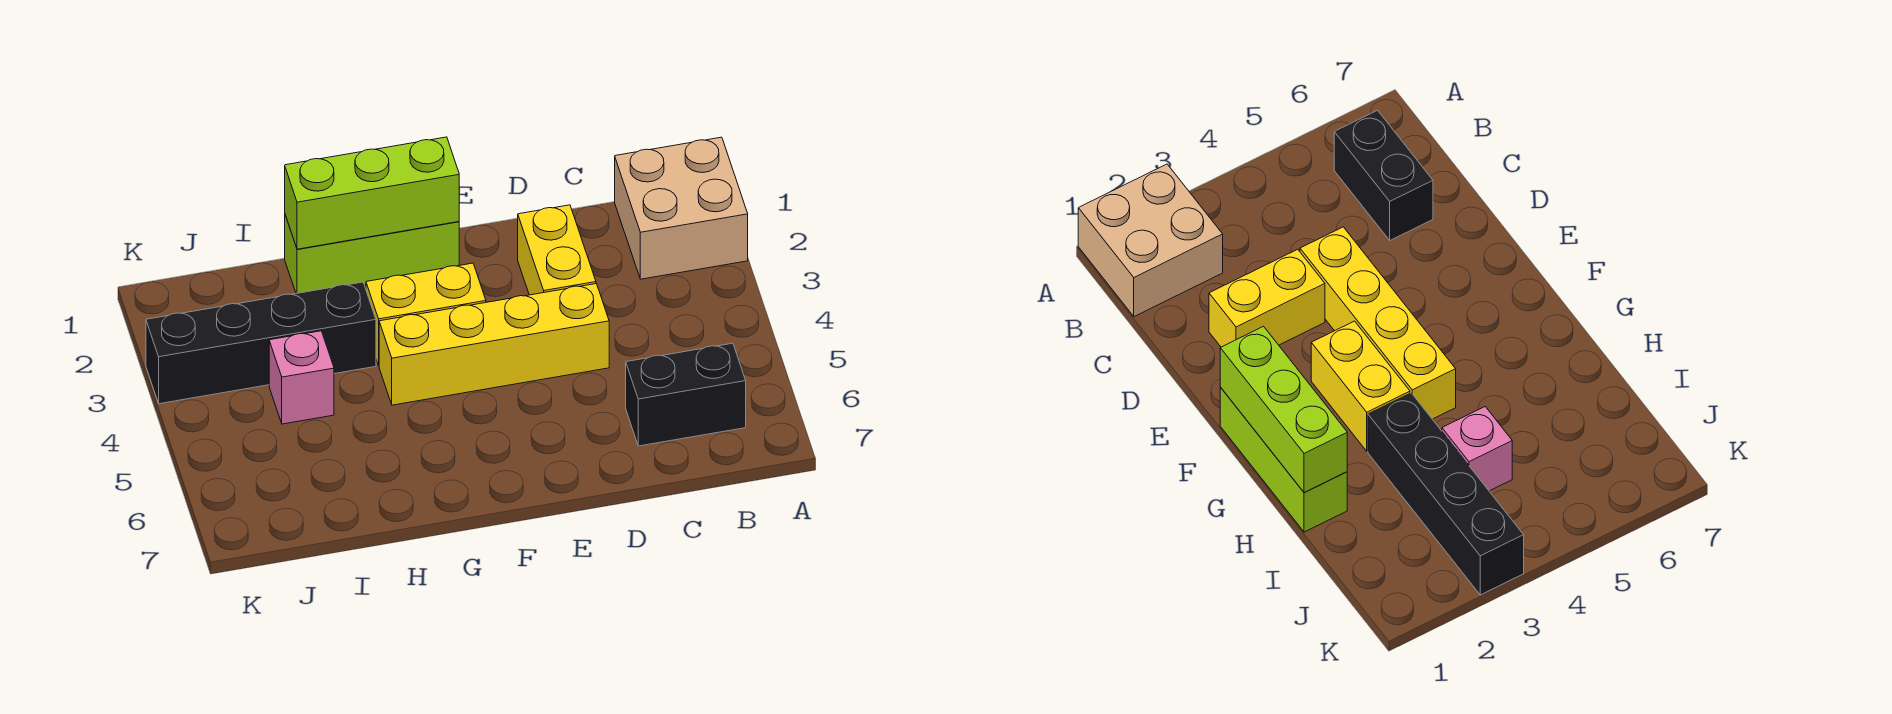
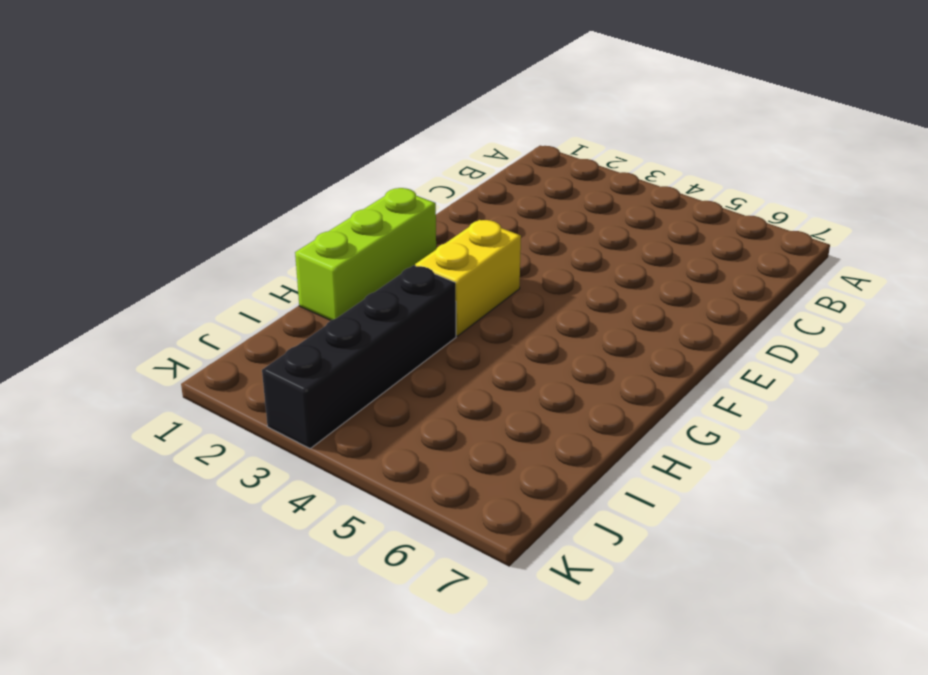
none -> tan 2x2 brick [615,137,748,279]
none -> black 1x2 brick [626,343,746,446]

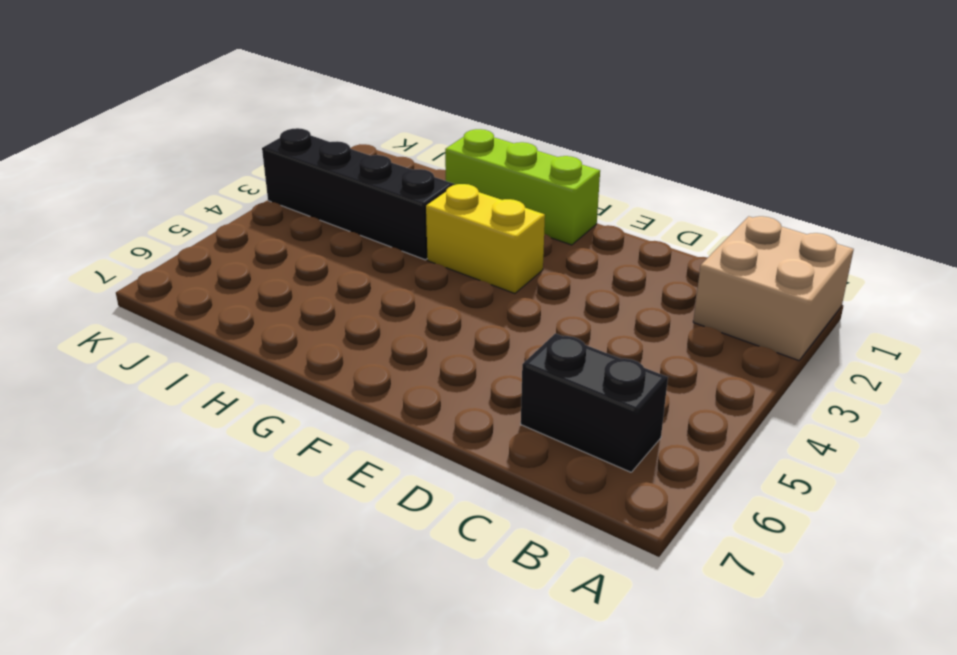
none -> yellow 1x2 brick [518,205,596,295]
none -> yellow 1x4 brick [379,284,609,405]

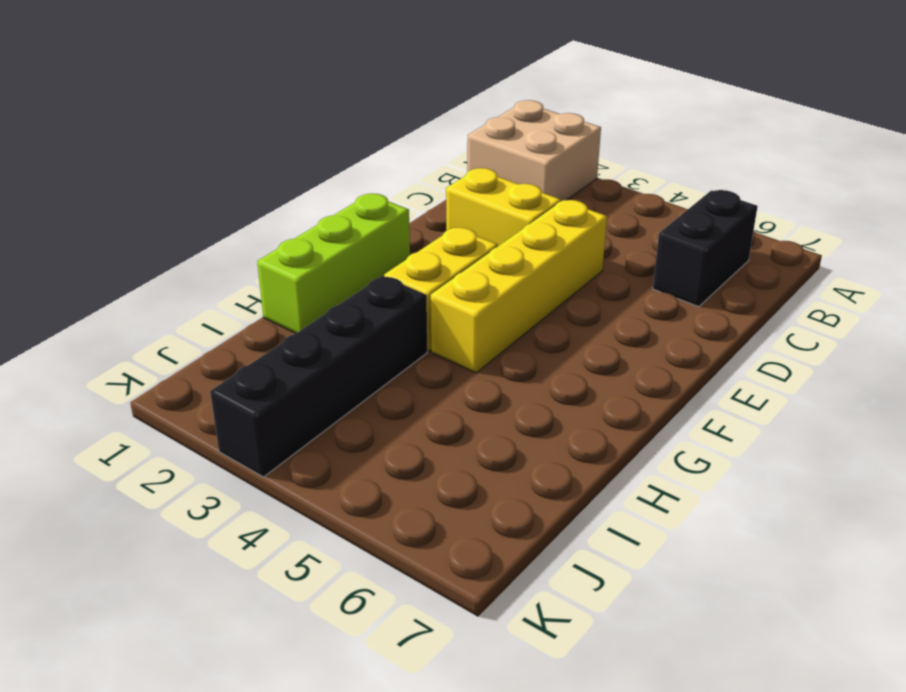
none -> pink 1x1 brick [269,331,334,424]
none -> lime 1x3 brick [285,137,459,249]

